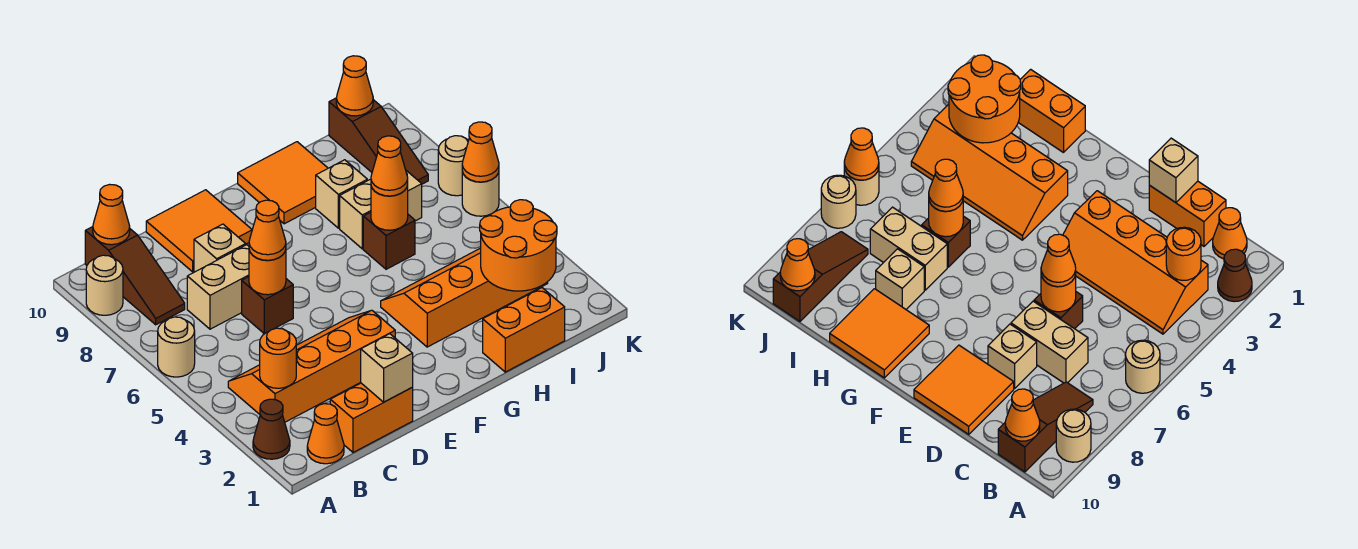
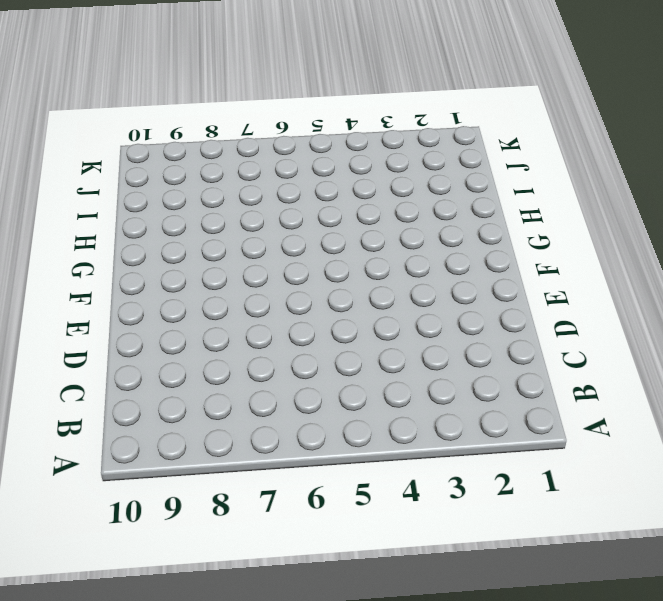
none -> brown 1x1 cone [253,399,290,459]
none -> tan 1x1 round brick [158,317,195,377]
none -> tan 1x1 round brick [86,255,123,315]
none -> orange 1x1 cone [307,404,344,464]

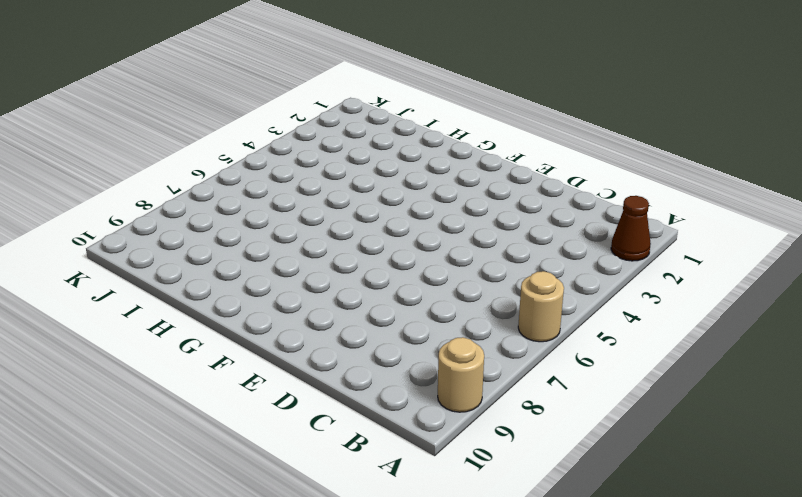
none -> orange 1x1 cone [307,404,344,464]
none -> orange 2x4 slope [228,310,395,422]
none -> brown 1x3 slope [85,227,185,325]
none -> orange 1x2 brick [330,383,413,452]

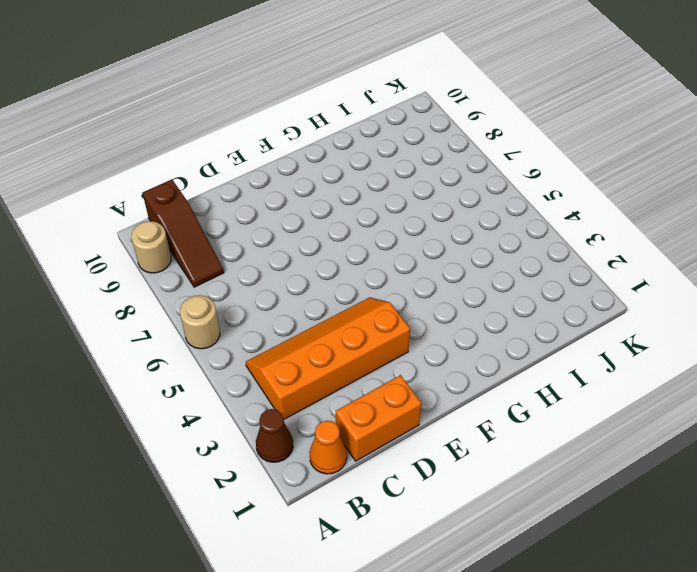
none -> tan 1x2 brick [187,245,249,329]
none -> brown 1x1 brick [242,277,293,334]
none -> tan 1x1 brick [194,224,246,272]
none -> orange 2x2 tile [146,190,252,272]

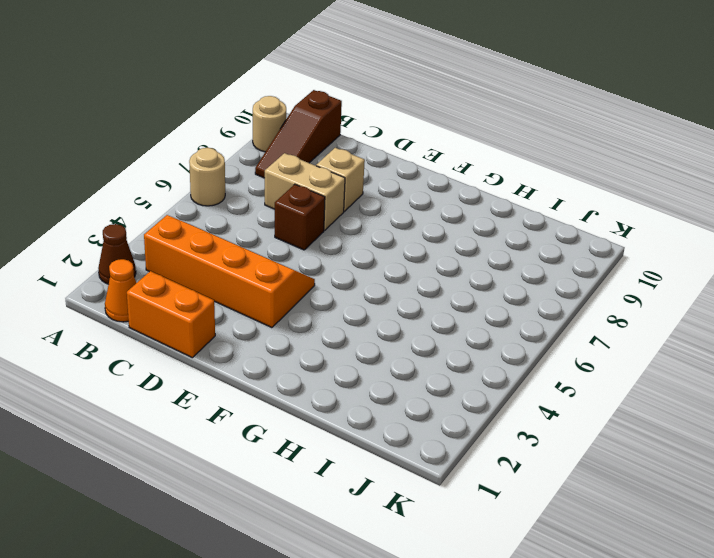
none -> orange 2x2 tile [146,190,252,272]
none -> orange 2x4 slope [381,248,548,347]
none -> orange 2x2 tile [238,142,328,224]
none -> orange 1x2 brick [483,288,565,372]

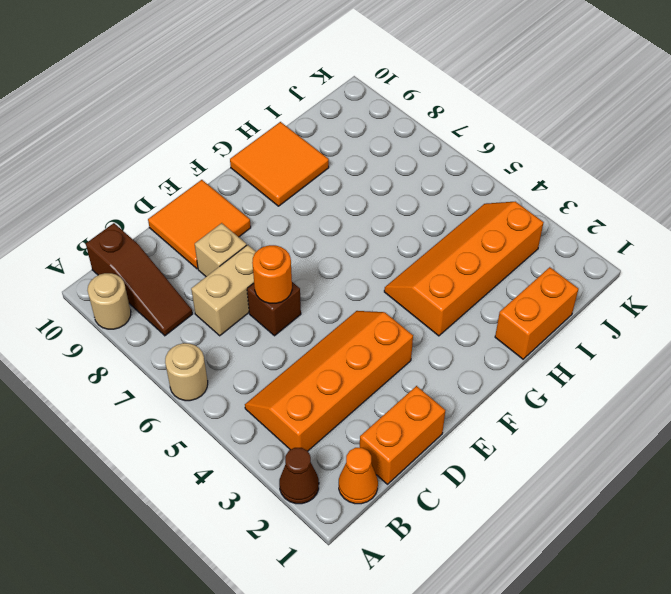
none -> brown 1x1 brick [363,212,415,269]
none -> tan 1x2 brick [340,171,422,249]
none -> tan 1x1 brick [316,160,367,228]
none -> brown 1x3 slope [329,98,428,184]

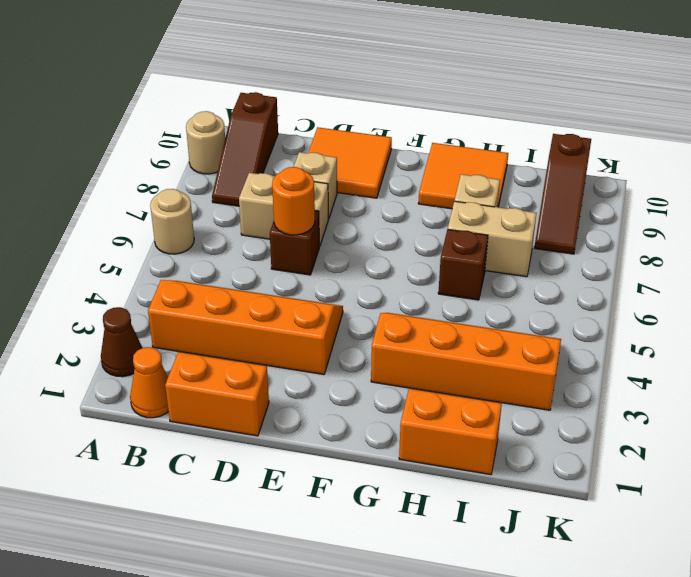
none -> tan 1x1 round brick [462,172,499,216]
none -> tan 1x1 round brick [438,136,469,196]
none -> orange 1x1 round brick [260,328,296,388]
none -> orange 1x1 cone [93,184,130,245]

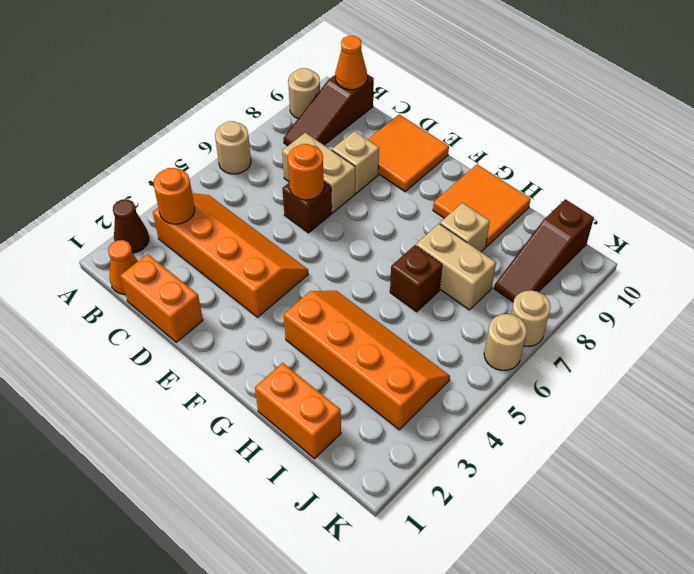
none -> tan 1x1 brick [361,334,413,402]
none -> orange 1x1 round brick [371,185,408,230]
none -> orange 2x2 round brick [480,200,557,291]
none -> orange 1x1 cone [336,56,373,116]

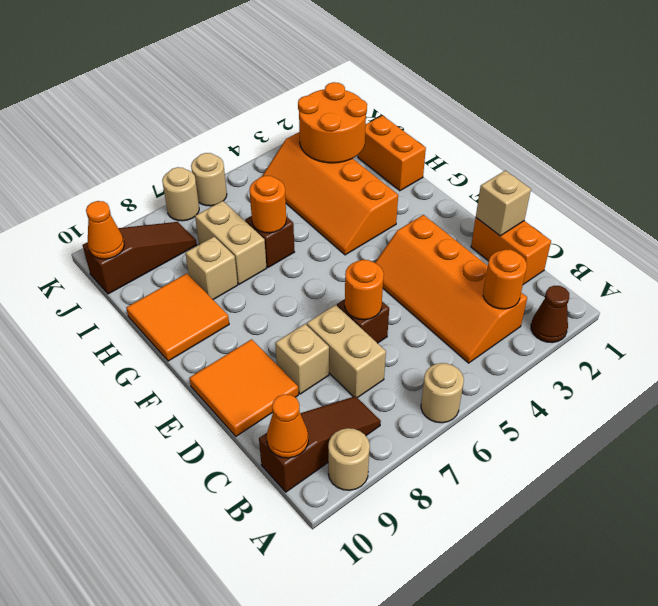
none -> orange 1x1 cone [307,404,344,464]
none -> orange 1x1 cone [462,122,499,182]
none -> orange 1x1 cone [249,200,286,260]
none -> orange 1x1 cone [371,136,408,196]

